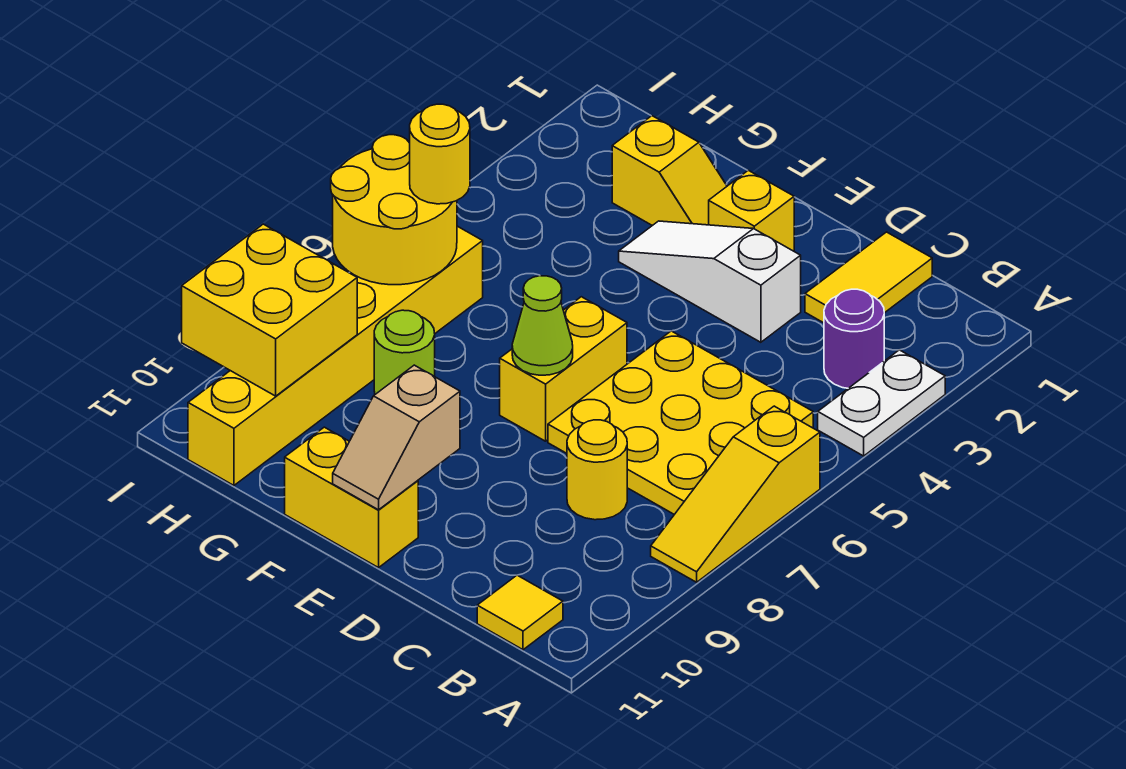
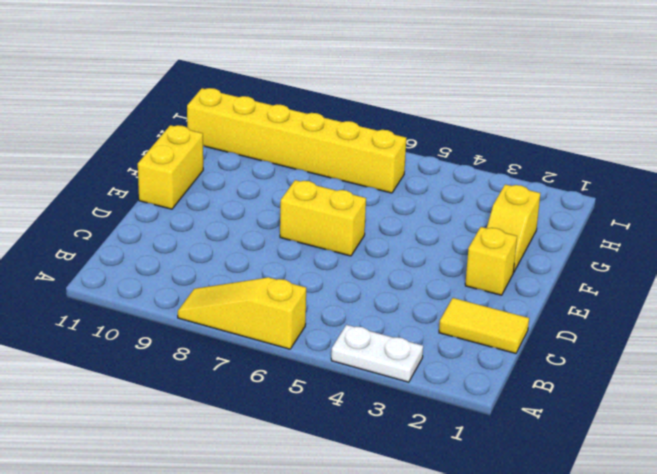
none -> purple 1x1 round brick [824,289,884,388]
none -> yellow 3x3 plate [548,331,813,514]
none -> yellow 1x1 tile [477,575,563,650]

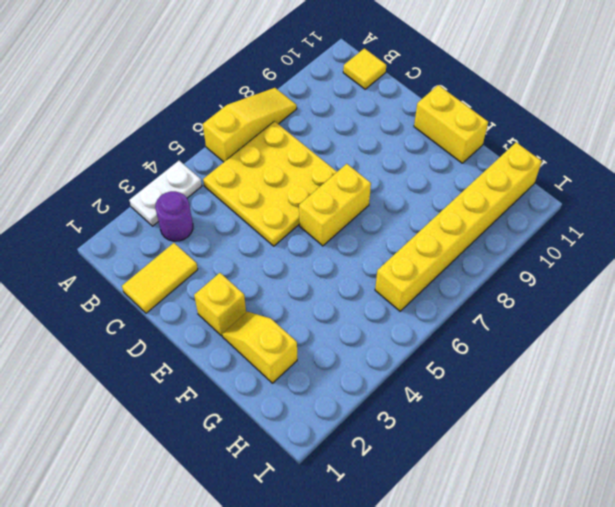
none -> yellow 1x1 round brick [567,420,627,520]
none -> white 1x3 slope [619,221,801,342]
none -> lime 1x1 round brick [374,310,435,394]

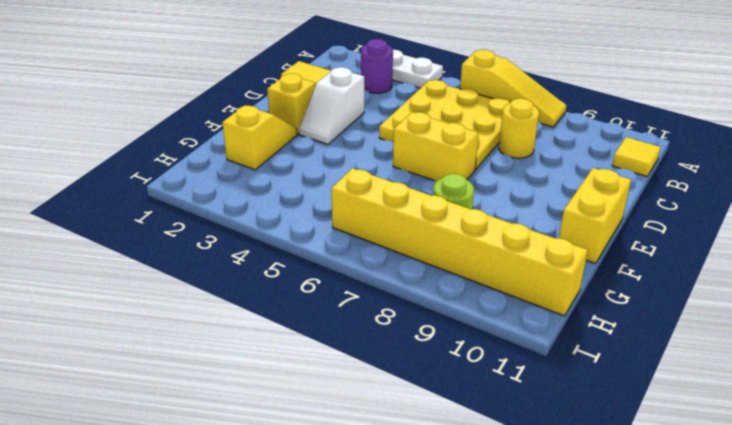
white 1x2 slope [299,67,364,144] -> white 1x3 slope [619,221,801,342]
none -> lime 1x1 cone [512,276,573,375]
none -> tan 1x2 slope [333,365,460,510]
none -> yellow 2x2 round brick [331,135,457,285]

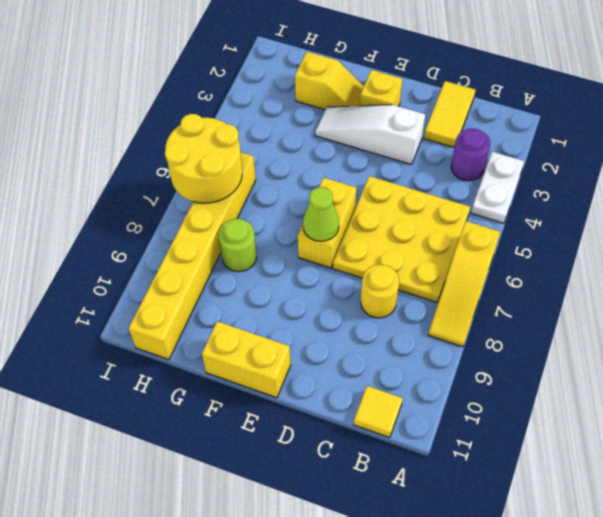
none -> tan 1x2 slope [333,365,460,510]
none -> yellow 2x2 brick [182,224,357,396]
none -> yellow 1x1 round brick [410,104,470,204]

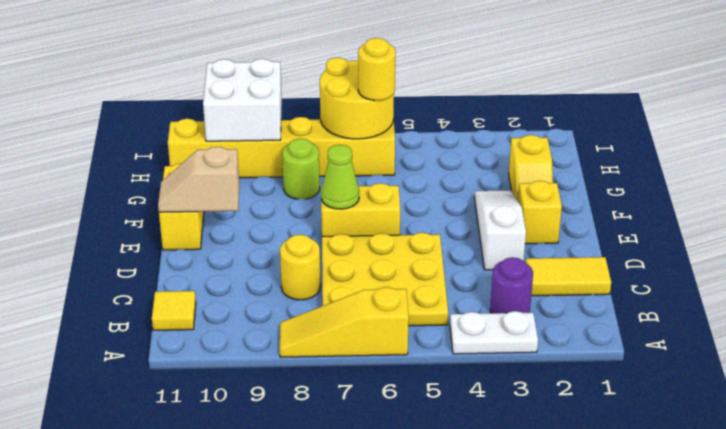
white 2x2 brick [203,59,282,141] -> yellow 2x2 brick [182,224,357,396]

